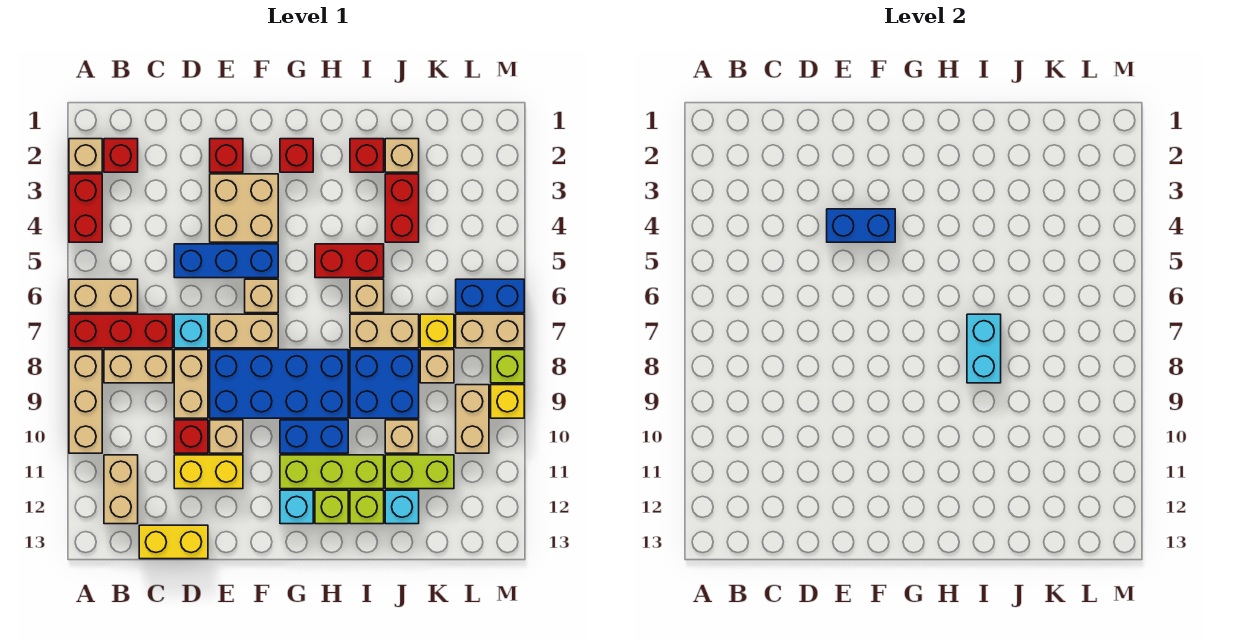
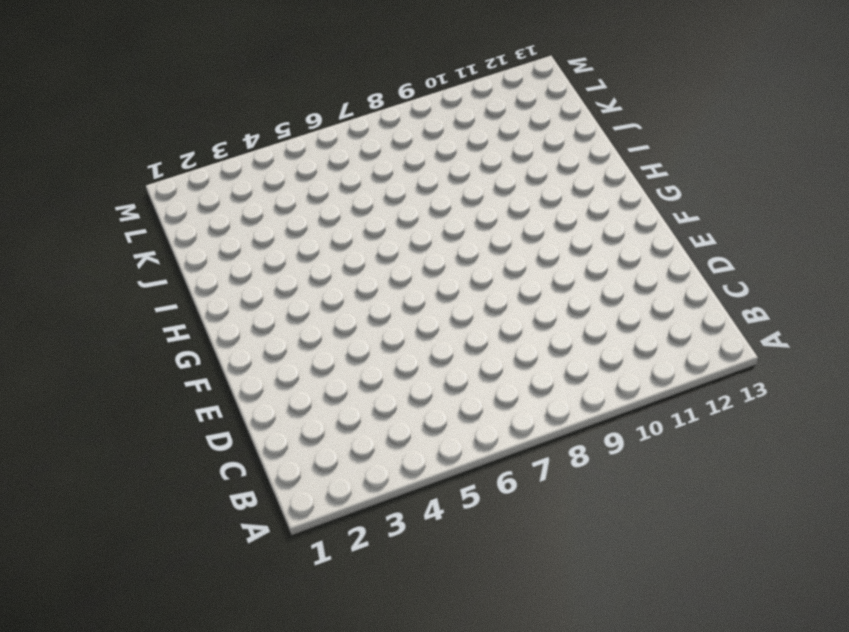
none -> tan 1x1 brick [69,139,102,172]
none -> red 1x2 brick [69,174,102,242]
none -> tan 1x2 brick [69,279,138,313]
none -> red 1x3 brick [69,314,173,348]

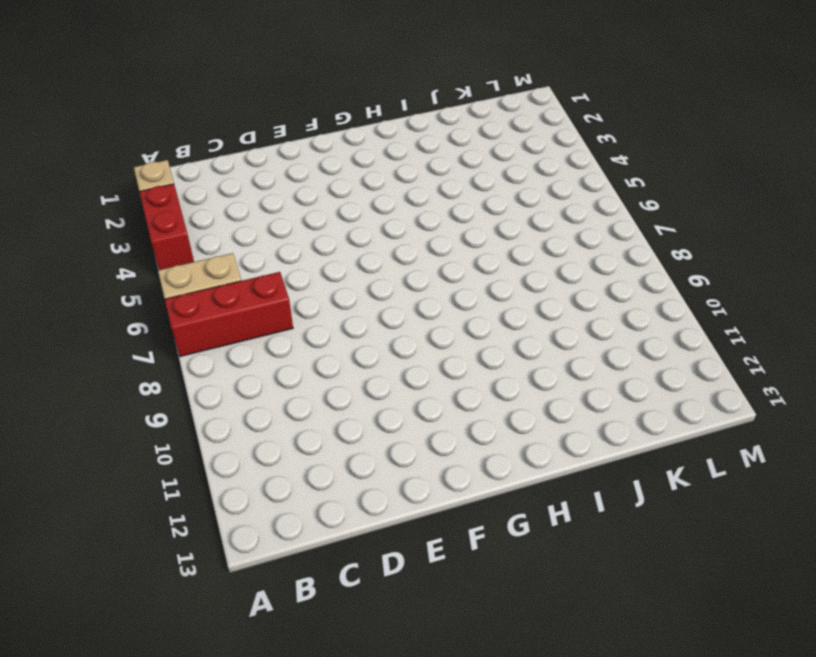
none -> tan 1x3 brick [69,350,102,453]
none -> red 1x1 brick [104,139,138,172]
none -> tan 1x2 brick [104,350,173,383]
none -> tan 1x2 brick [104,455,138,524]

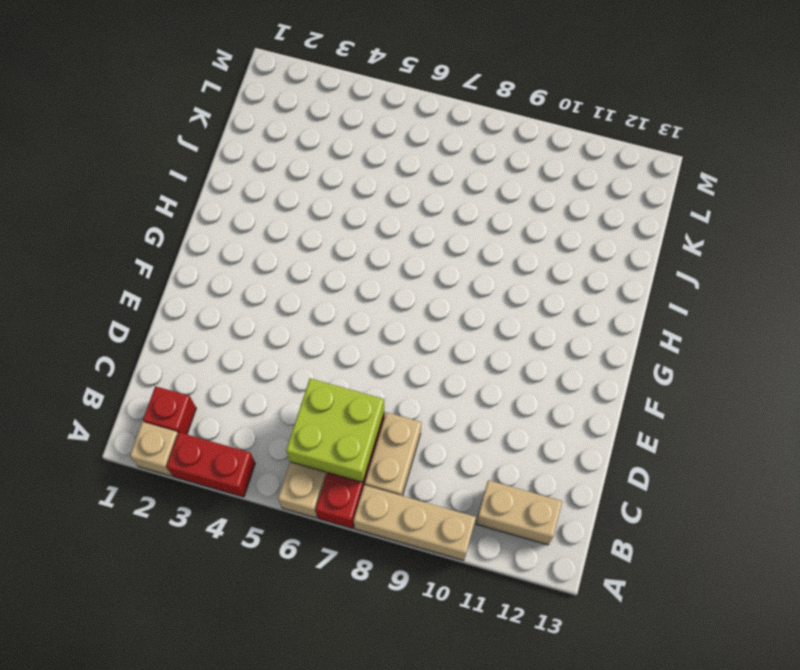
lime 2x2 brick [286,378,384,482] -> none
none -> yellow 1x2 brick [139,525,208,559]
none -> blue 1x3 brick [174,244,278,278]
none -> cyan 1x1 brick [174,314,208,348]
none -> tan 1x2 brick [174,350,208,418]

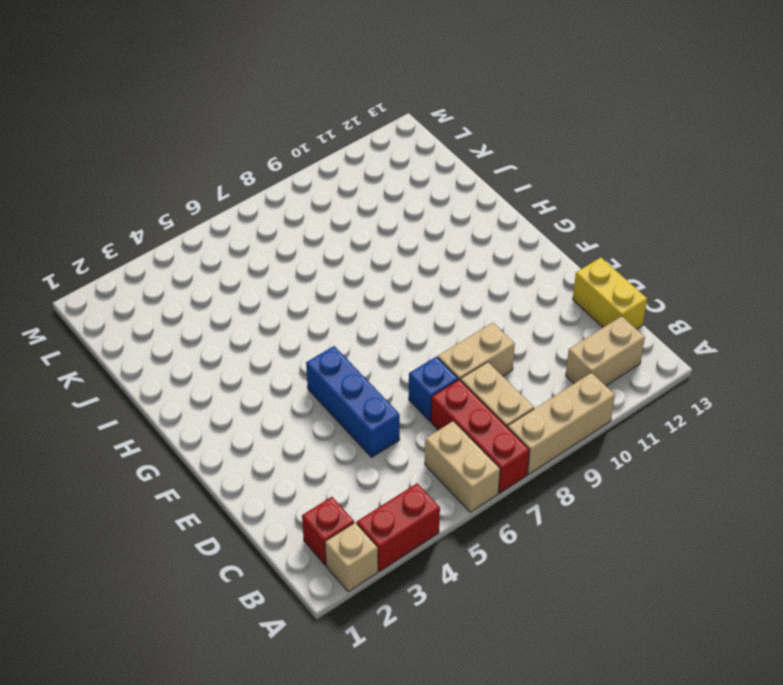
blue 1x1 brick [409,357,458,421] -> cyan 1x1 brick [174,314,208,348]
none -> red 1x1 brick [174,420,208,453]
none -> yellow 1x2 brick [174,455,243,489]
none -> red 1x1 brick [210,139,243,172]
none -> tan 2x2 brick [210,174,278,242]

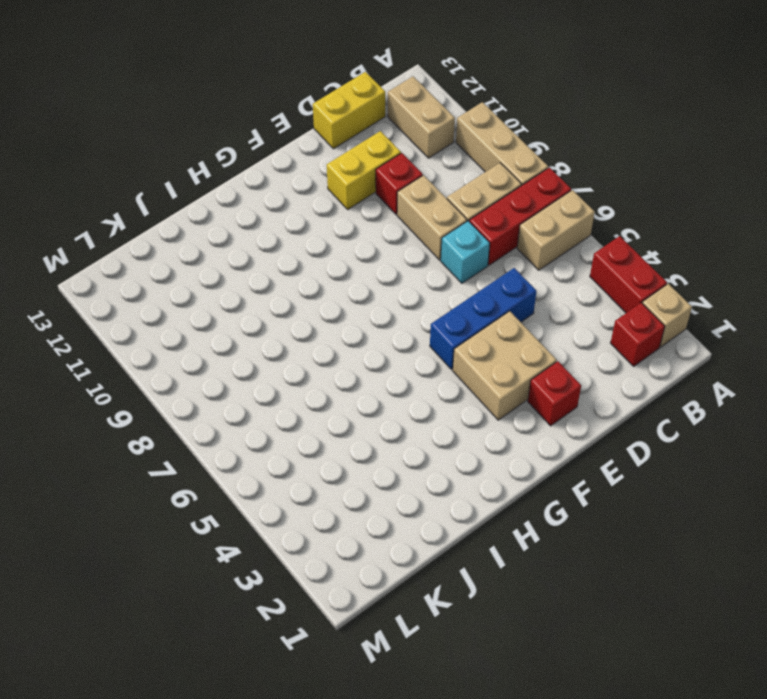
none -> tan 1x2 brick [210,314,278,348]
none -> blue 2x4 brick [210,350,348,418]
none -> tan 1x1 brick [210,420,243,453]
none -> tan 1x1 brick [245,279,278,313]

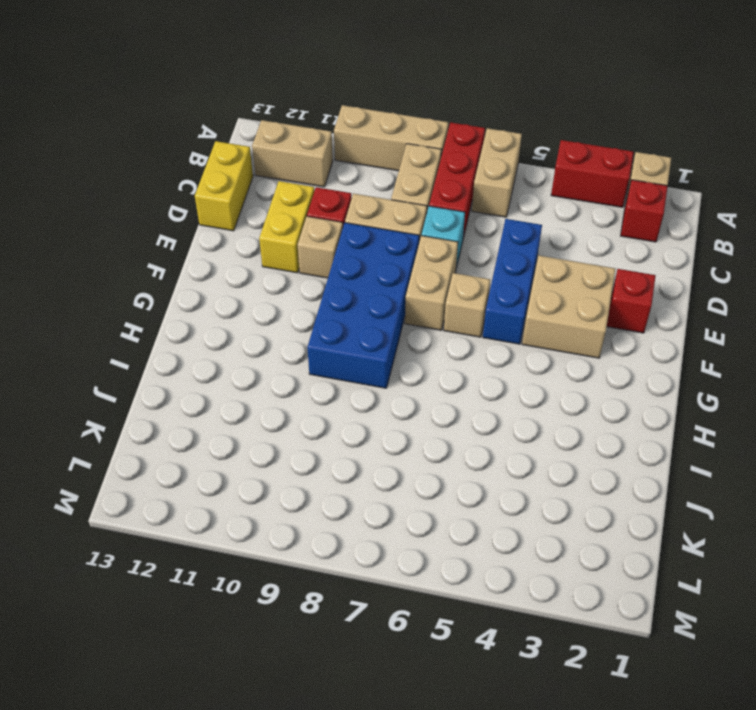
none -> red 1x1 brick [280,139,313,172]
none -> blue 1x2 brick [280,420,348,453]
none -> lime 1x3 brick [280,455,384,489]
none -> cyan 1x1 brick [280,490,313,524]

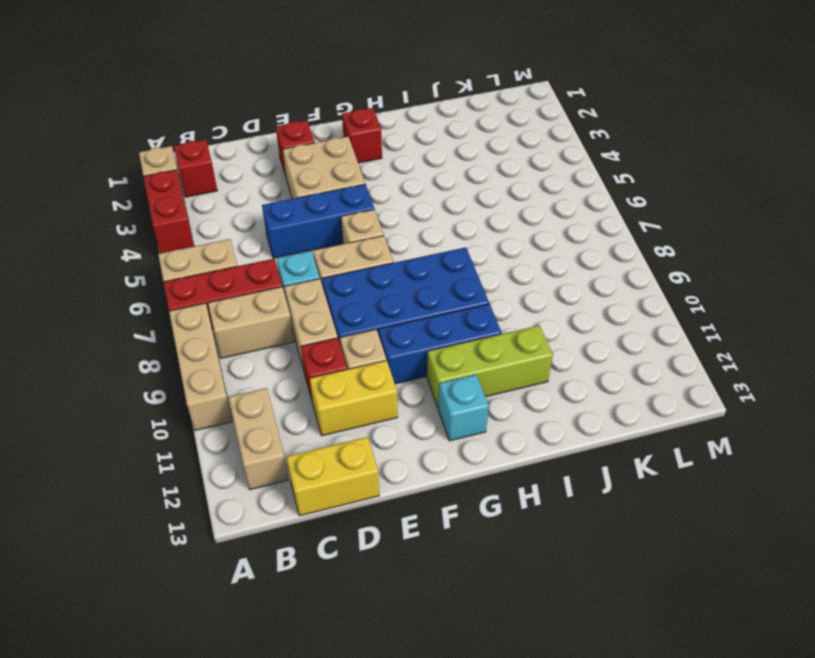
blue 1x3 brick [378,304,502,384] -> blue 1x2 brick [280,420,348,453]
none -> red 1x2 brick [315,244,384,278]
none -> lime 1x1 brick [315,490,348,524]
none -> red 1x1 brick [350,139,384,172]
none -> tan 1x1 brick [350,279,384,313]

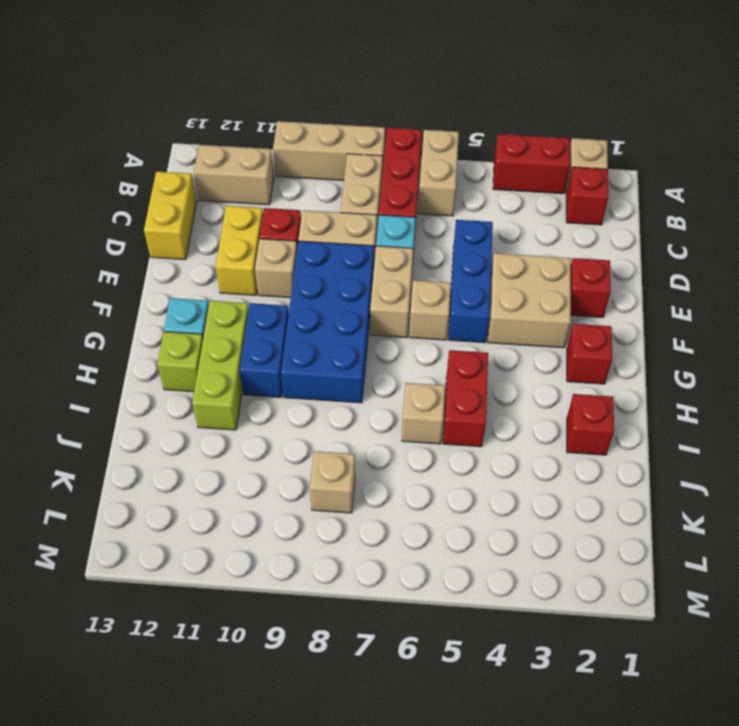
none -> tan 1x2 brick [350,314,419,348]
none -> blue 2x2 brick [350,350,419,418]
none -> lime 1x1 brick [350,490,384,524]
none -> tan 1x1 brick [385,139,419,172]

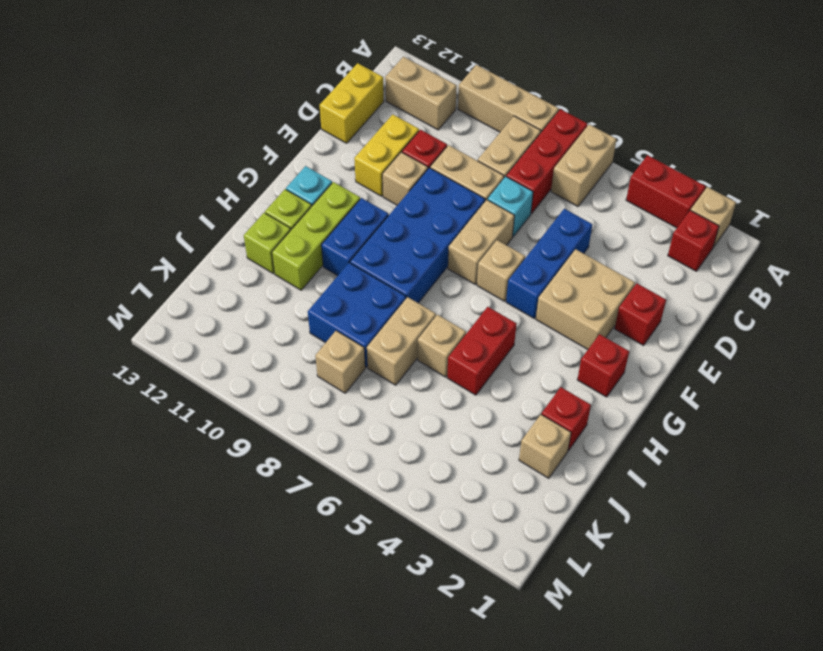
none -> red 1x2 brick [385,174,419,242]
none -> tan 1x1 brick [385,420,419,453]
none -> lime 1x2 brick [385,455,454,489]
none -> cyan 1x1 brick [385,490,419,524]

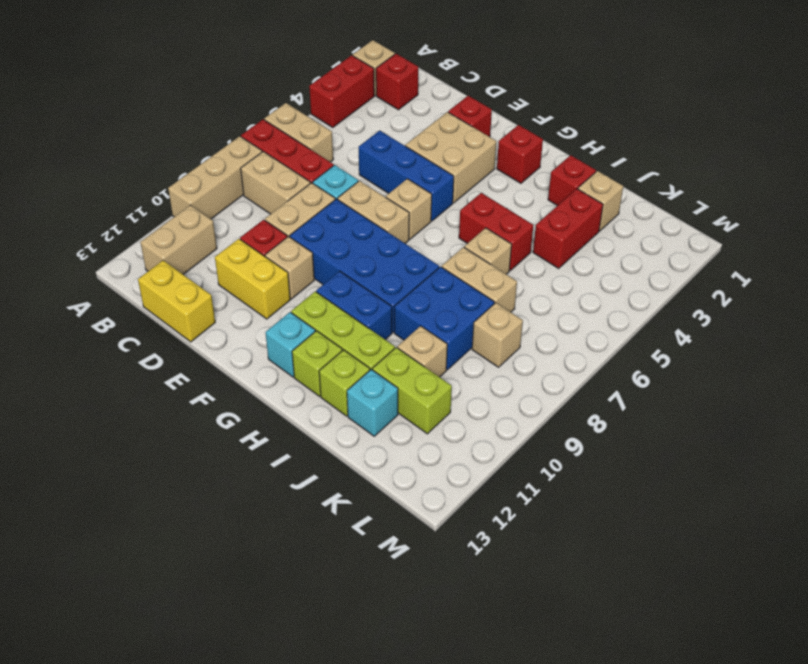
none -> yellow 1x1 brick [420,314,454,348]
none -> blue 1x2 brick [456,279,524,313]
none -> tan 1x2 brick [456,314,524,348]
none -> tan 1x2 brick [456,385,489,453]

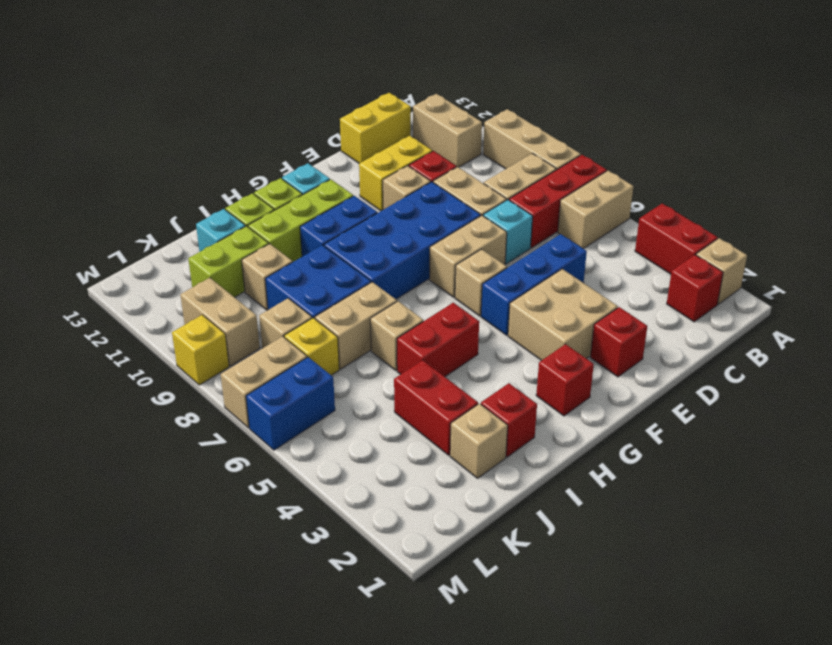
none -> lime 1x1 brick [491,350,524,383]
none -> blue 1x2 brick [827,209,895,242]
none -> cyan 1x2 brick [967,314,1001,383]

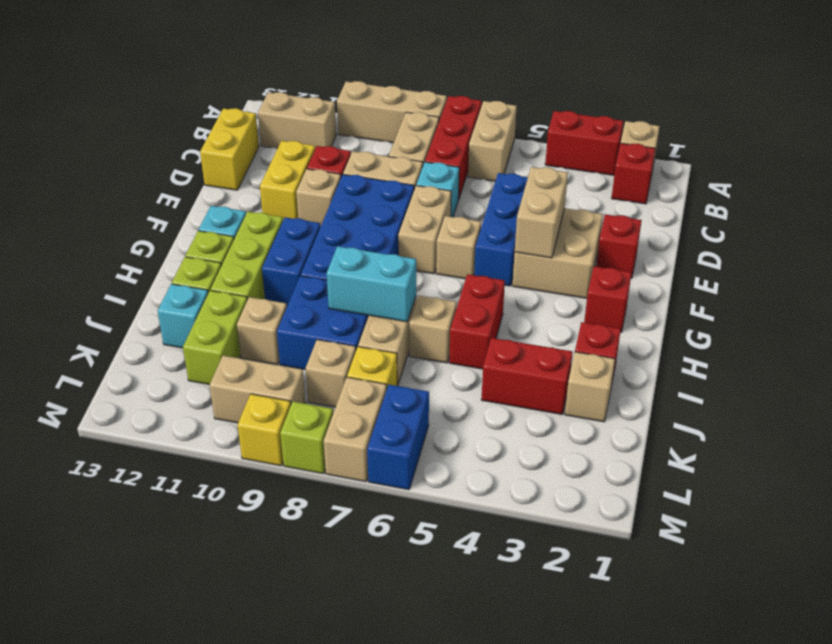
tan 1x2 brick [515,167,568,258] -> blue 1x2 brick [827,209,895,242]

